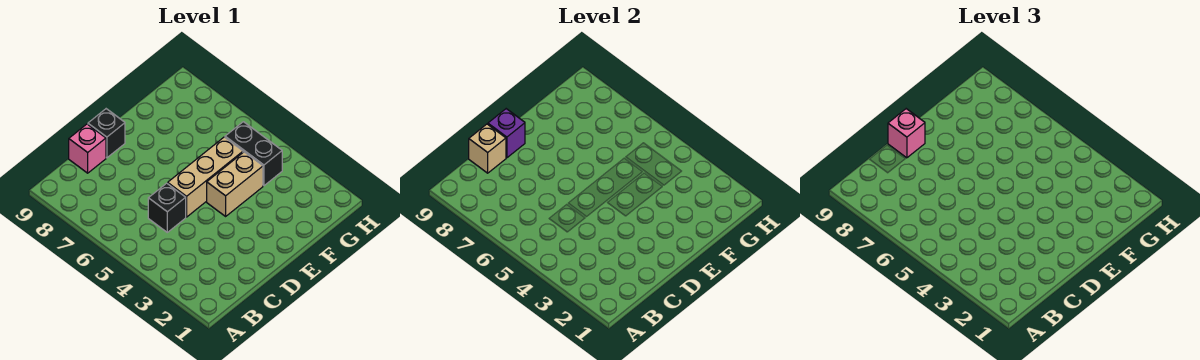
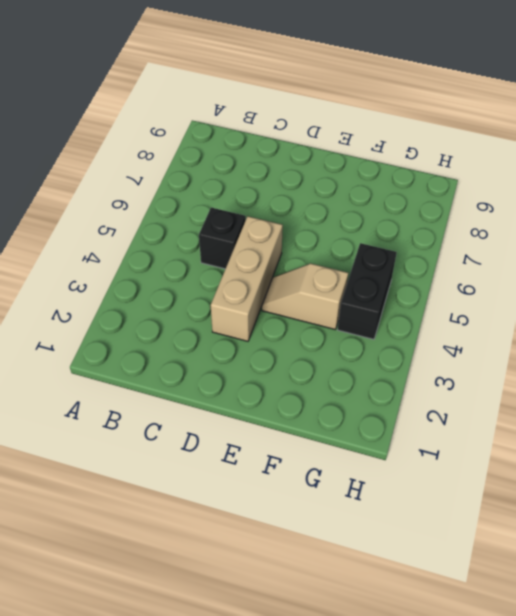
tan 1x3 brick [211,216,283,341] -> tan 1x3 brick turned to [168,137,243,217]
tan 1x2 slope [262,264,348,329] -> tan 1x2 brick [207,152,263,216]
none -> pink 1x1 brick [69,124,106,173]
none -> black 1x1 brick [88,109,125,158]

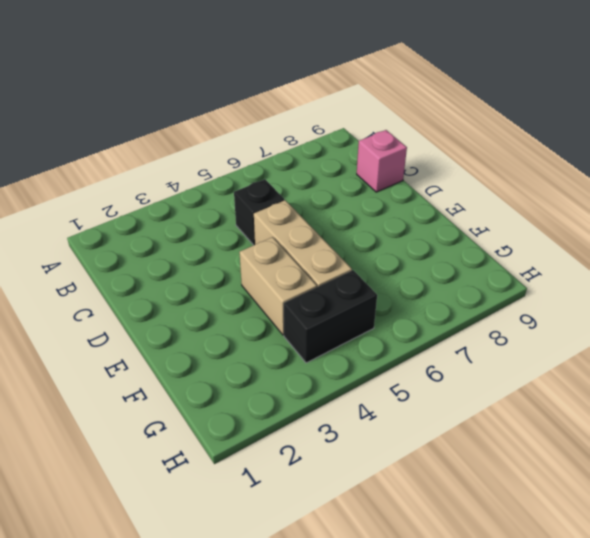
none -> black 1x1 brick [88,109,125,158]
none -> tan 1x1 brick [469,124,506,173]

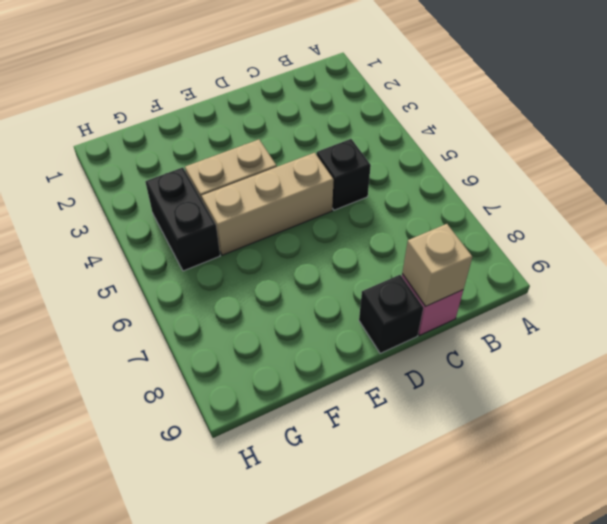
none -> purple 1x1 brick [488,109,525,158]
none -> pink 1x1 brick [888,109,925,158]

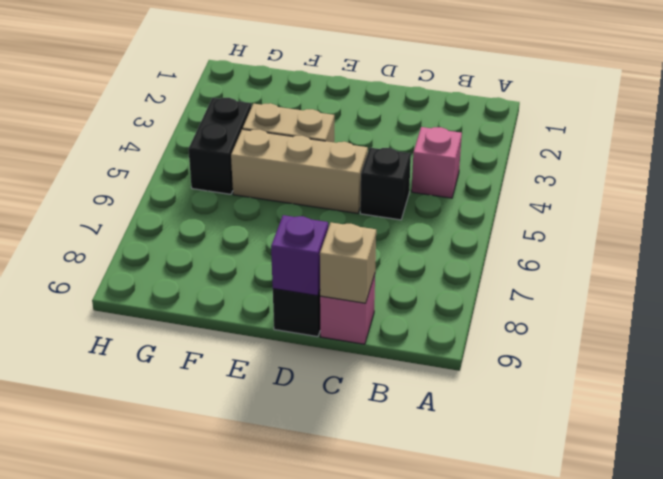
pink 1x1 brick [412,127,462,198] -> pink 1x1 brick moved to [888,109,925,158]

